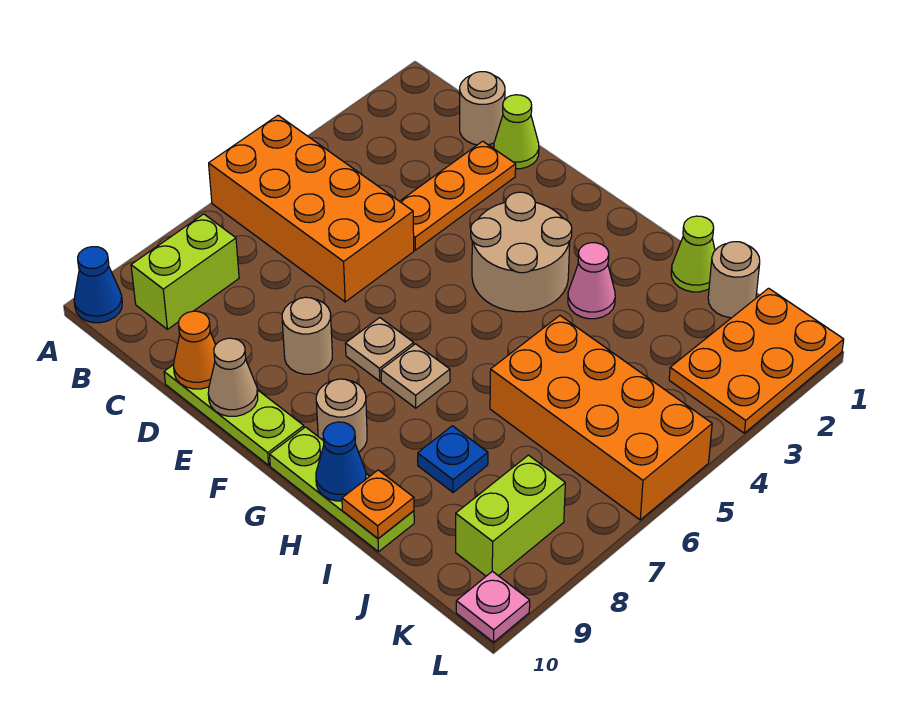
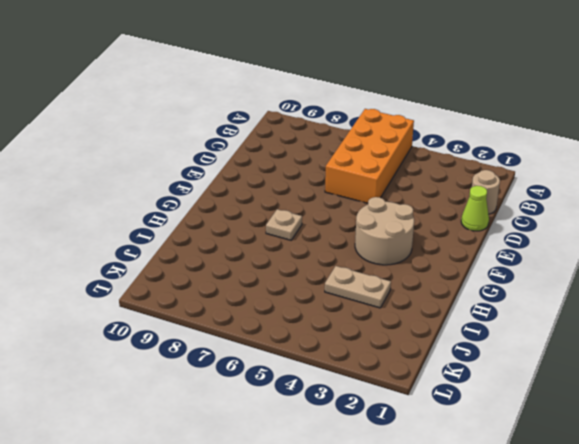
tan 1x2 plate [325,266,391,308] -> none
none -> blue 1x1 cone [74,247,122,323]
none -> lime 1x2 brick [131,214,239,329]
none -> orange 1x3 plate [400,141,516,250]

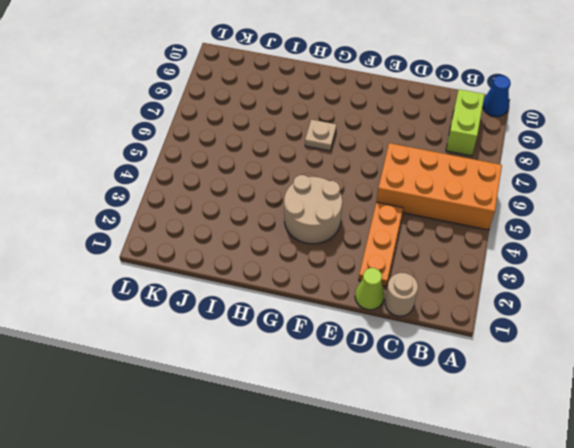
none -> lime 1x3 plate [164,365,304,465]
none -> tan 1x1 round brick [282,297,332,374]
none -> tan 1x1 plate [345,318,414,381]

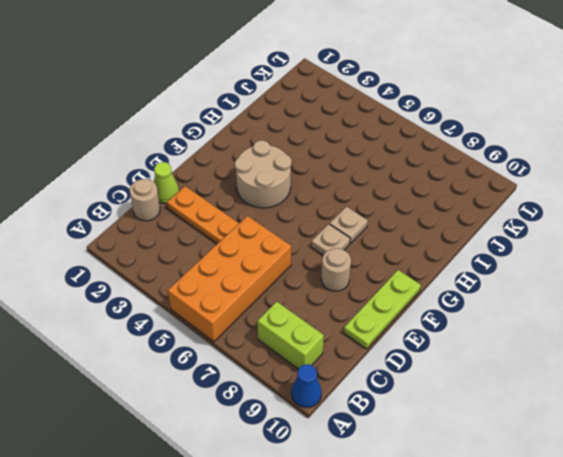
none -> tan 1x1 round brick [316,379,367,452]
none -> lime 1x3 plate [270,427,414,552]
none -> pink 1x1 cone [568,243,615,319]

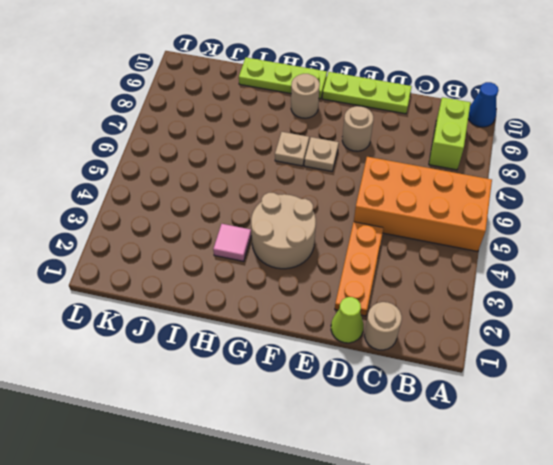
pink 1x1 tile [213,224,251,261] -> pink 1x1 cone [568,243,615,319]
none -> lime 1x1 cone [671,216,715,292]
none -> orange 2x4 brick [490,316,712,520]
none -> blue 1x1 plate [418,426,488,492]

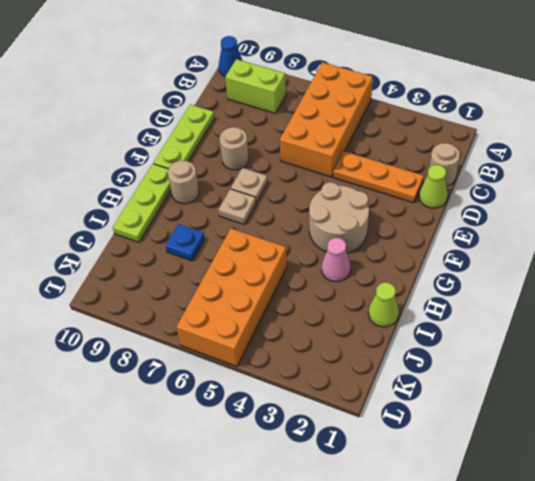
none -> tan 1x1 round brick [708,242,760,318]
none -> orange 2x3 plate [669,288,844,433]
none -> lime 1x2 brick [456,455,565,576]

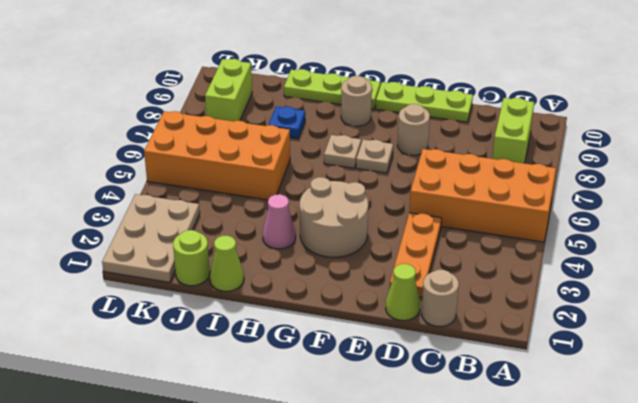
lime 1x1 round brick [173,230,210,286] -> tan 1x1 round brick [708,242,760,318]
tan 2x3 plate [102,194,200,282] -> orange 2x3 plate [669,288,844,433]
none -> blue 1x1 cone [74,247,122,323]
none -> pink 1x1 plate [456,571,530,642]
none -> orange 1x1 cone [174,311,215,389]

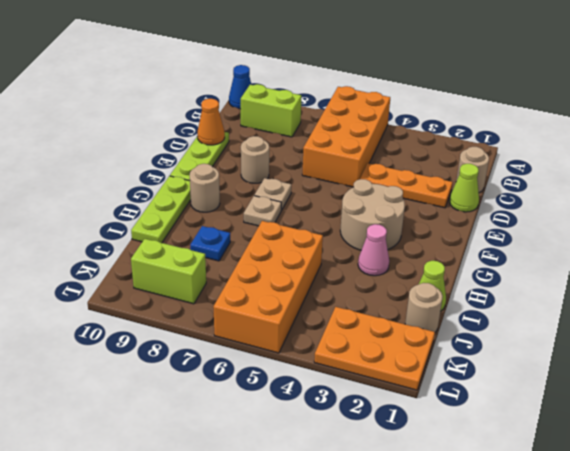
none -> pink 1x1 plate [456,571,530,642]
none -> tan 1x1 cone [208,338,258,416]
none -> blue 1x1 cone [316,422,366,501]

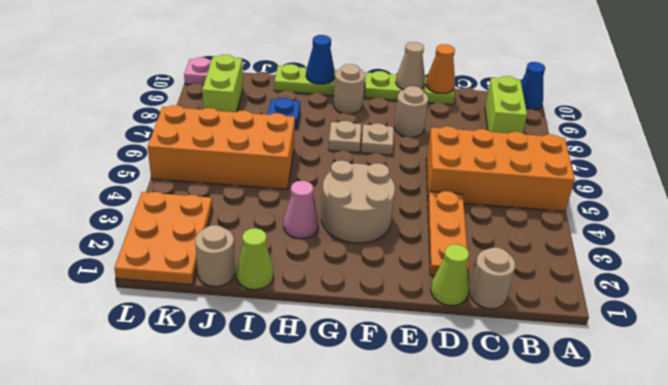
none -> orange 1x1 plate [342,470,414,538]

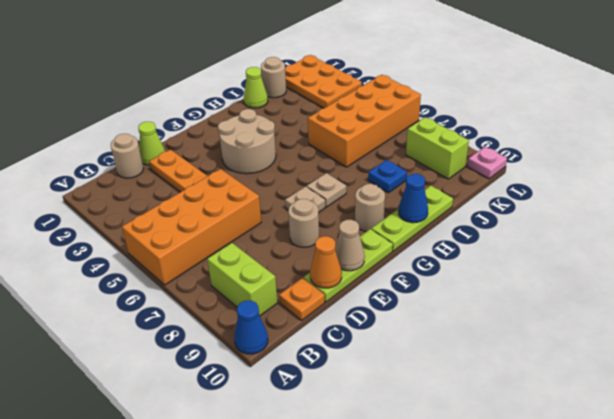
orange 1x1 plate [279,278,325,320] -> orange 1x1 plate moved to [342,470,414,538]
none -> pink 1x1 cone [568,243,615,319]

